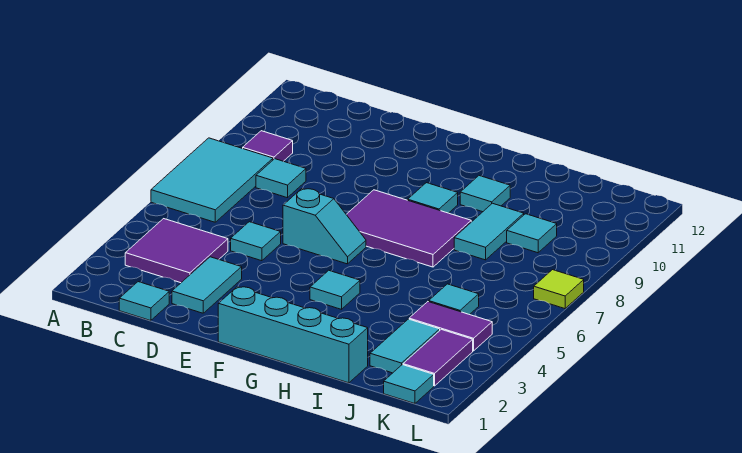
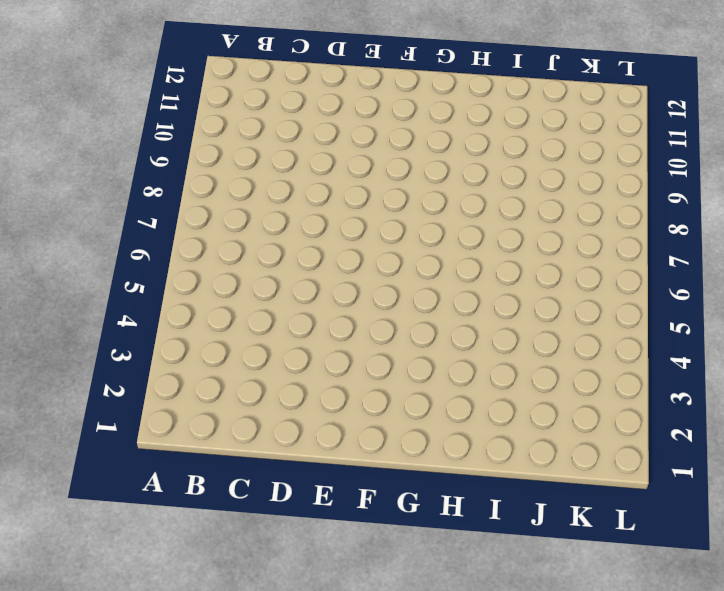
none -> cyan 2x3 tile [151,138,273,222]
none -> purple 2x2 tile [125,219,228,283]
none -> purple 1x1 tile [243,131,293,161]

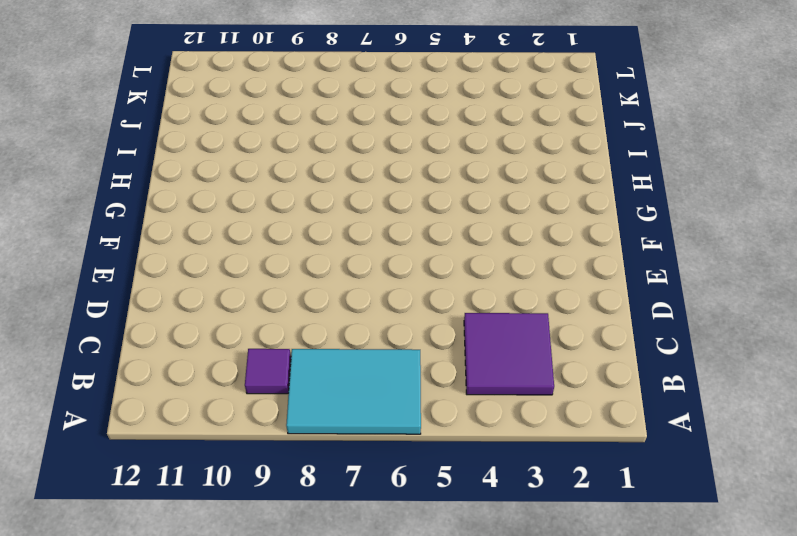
none -> cyan 1x1 tile [119,282,169,321]
none -> cyan 1x1 tile [256,159,306,198]
none -> cyan 1x2 tile [172,257,242,313]

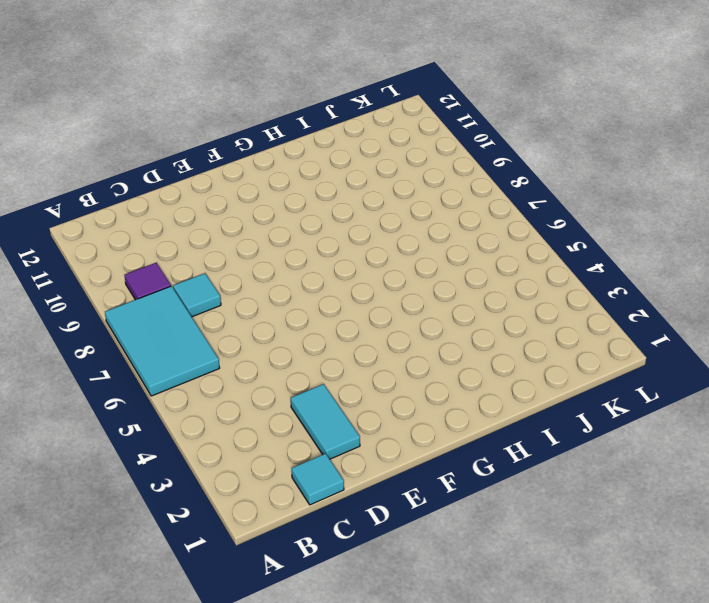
none -> purple 2x2 tile [125,219,228,283]
none -> cyan 1x1 tile [231,222,281,261]
none -> cyan 1x2 slope [283,189,366,264]

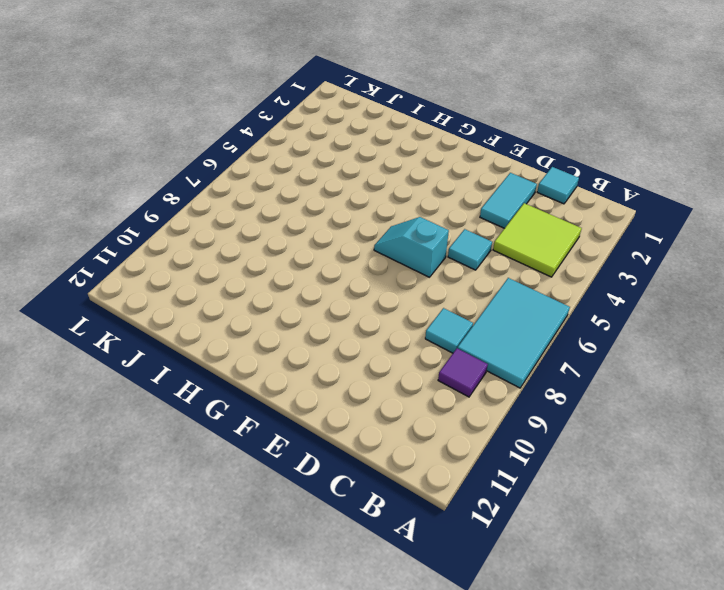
lime 2x2 tile [493,203,582,277] -> purple 2x2 tile [125,219,228,283]
none -> cyan 1x4 brick [218,287,368,383]
none -> purple 2x3 tile [346,190,471,267]
none -> cyan 1x1 tile [310,270,360,309]

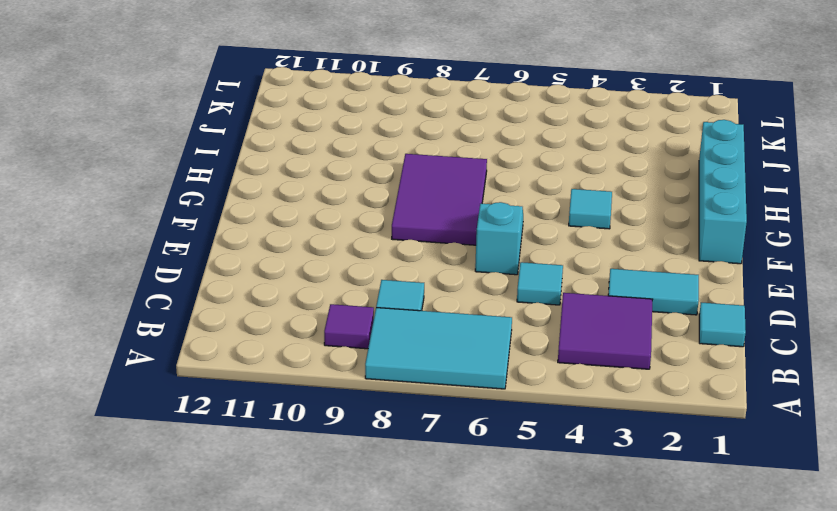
none -> cyan 1x1 tile [408,183,458,213]
none -> cyan 1x1 tile [460,176,510,212]
none -> cyan 1x2 tile [454,203,524,260]

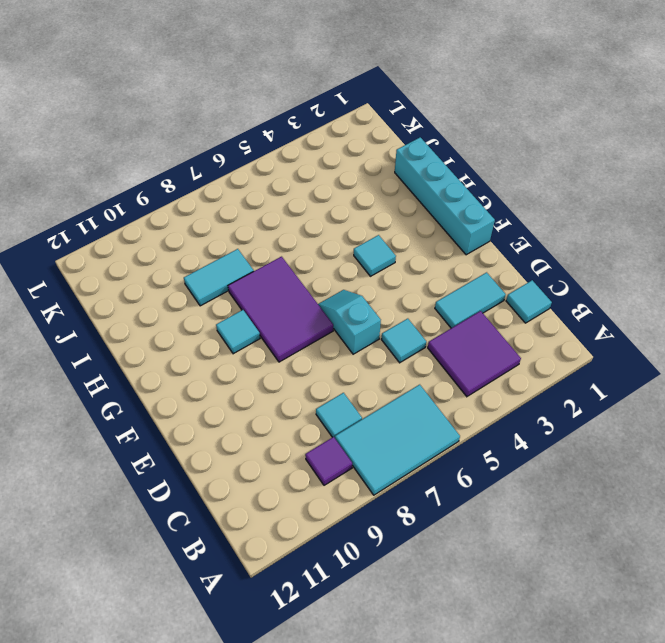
none -> cyan 1x1 tile [460,176,510,212]
none -> cyan 1x2 tile [370,319,440,373]
none -> purple 1x2 tile [409,302,492,351]

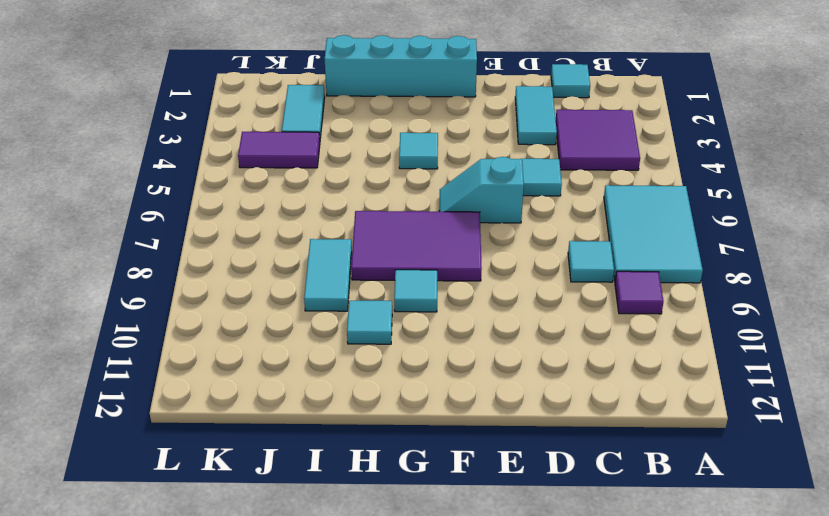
none -> cyan 1x1 tile [429,284,479,315]
none -> cyan 1x1 tile [507,214,557,253]
none -> cyan 1x1 tile [384,365,434,404]

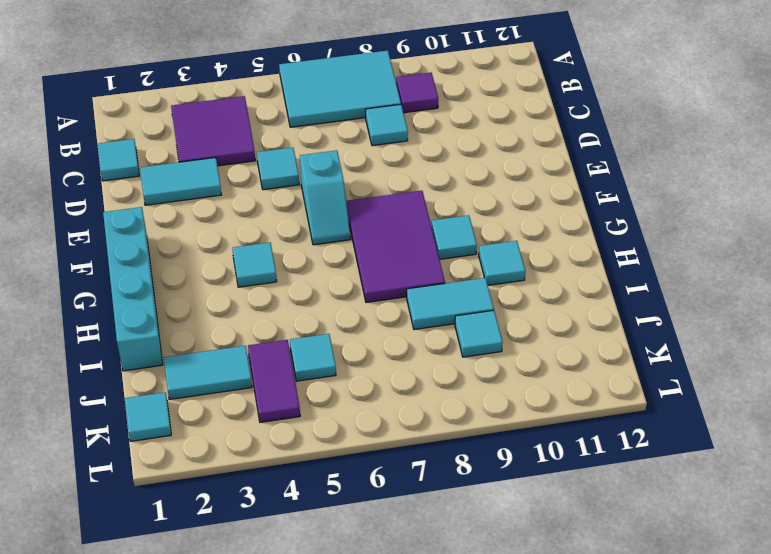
none -> purple 1x2 tile [403,329,473,386]
none -> lime 1x1 tile [534,270,584,309]

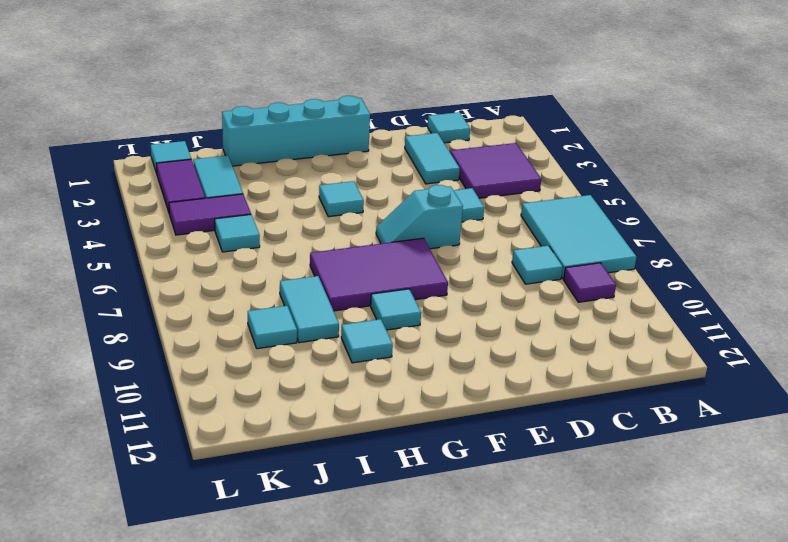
none -> lime 1x1 tile [534,270,584,309]

